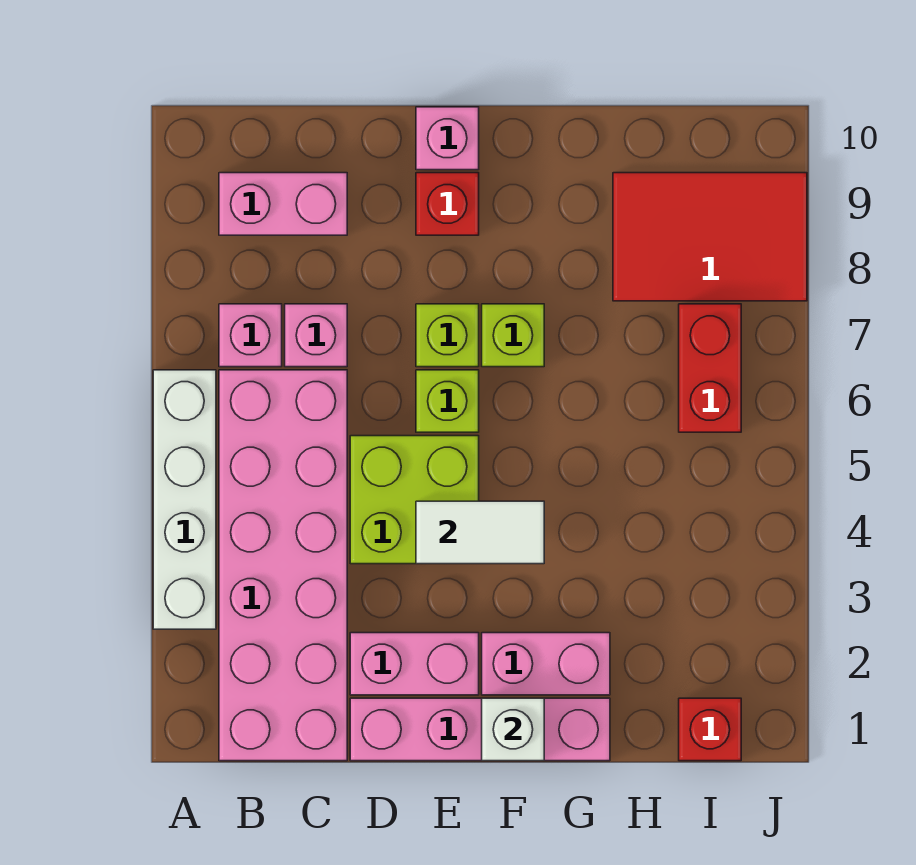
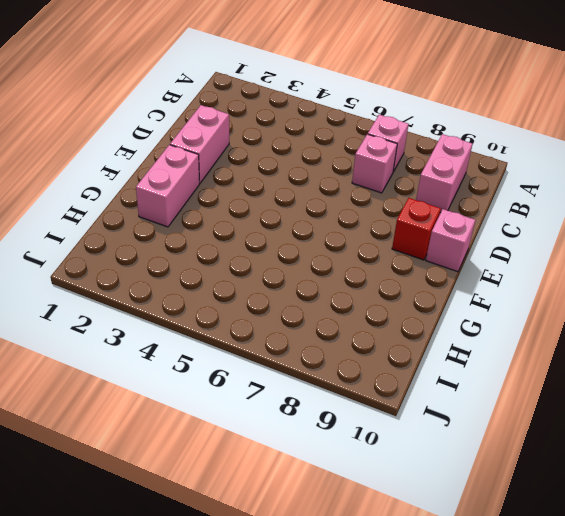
none -> white 1x4 brick [153,370,216,629]
none -> pink 2x6 brick [219,370,347,761]
none -> pink 1x4 brick [350,698,610,761]

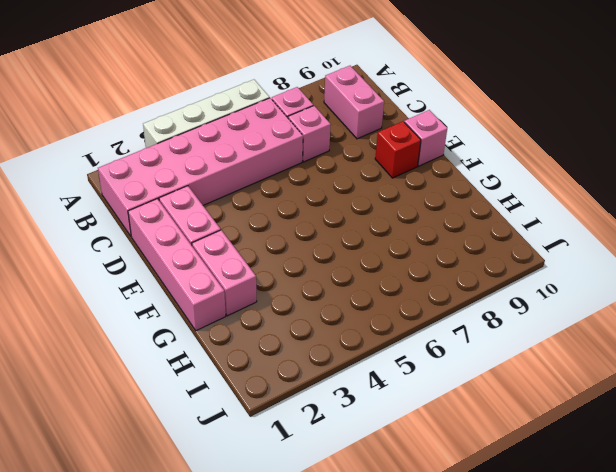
none -> lime 2x2 brick [350,436,479,564]
none -> lime 1x1 brick [416,370,479,432]
none -> lime 1x1 brick [416,304,479,367]

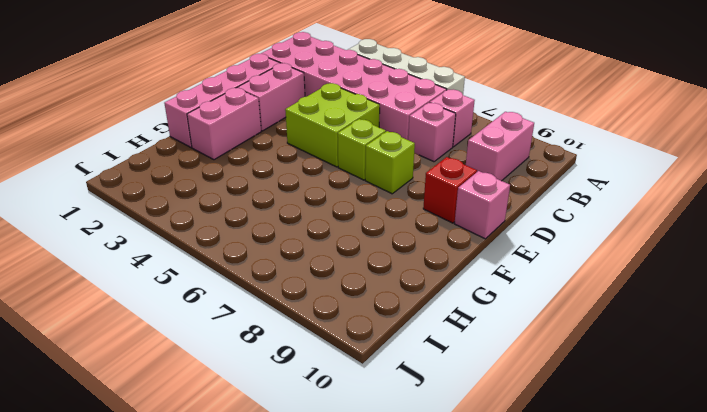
none -> lime 1x1 brick [482,304,544,367]
none -> red 2x3 tile [613,173,807,301]
none -> red 1x1 brick [679,698,741,761]

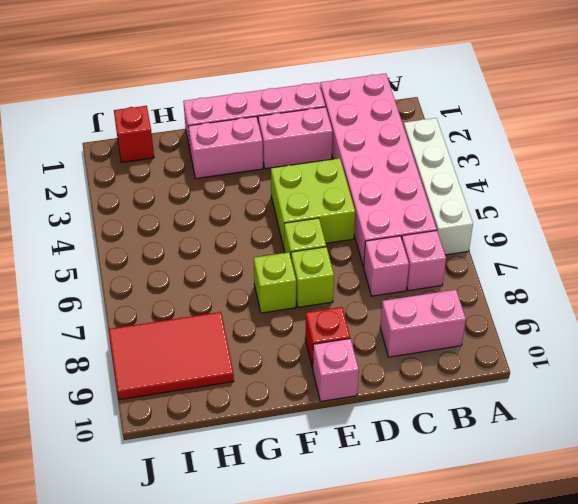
none -> red 1x2 brick [679,304,741,432]
none -> white 1x2 tile [416,501,544,564]
none -> white 1x1 brick [482,698,544,761]

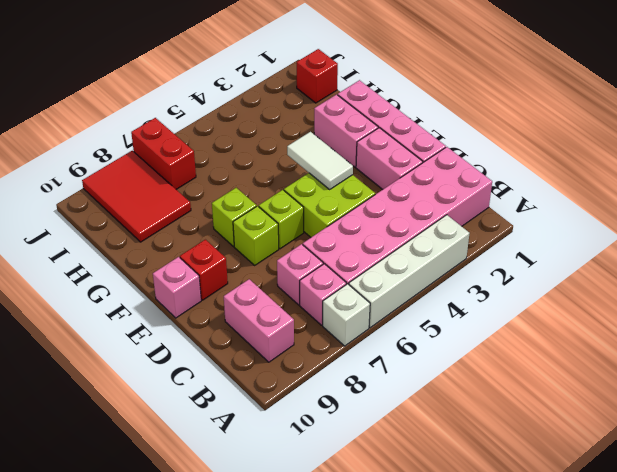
white 1x1 brick [323,284,370,346] -> white 1x1 brick moved to [482,698,544,761]
red 1x2 brick [131,118,196,189] -> red 1x2 brick turned to [679,304,741,432]

